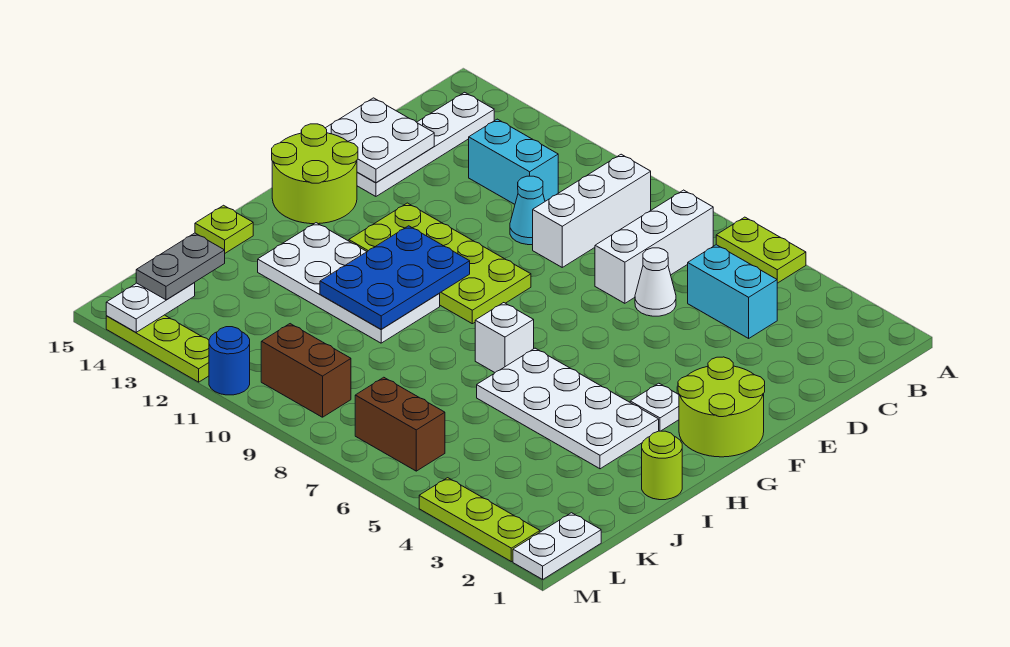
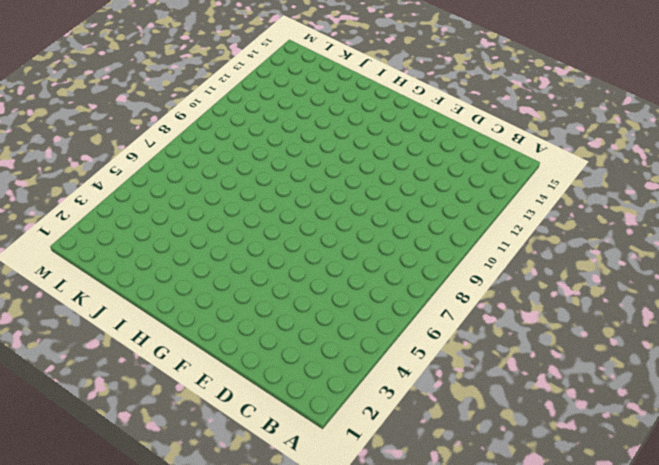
none -> lime 1x2 plate [716,217,806,283]
none -> white 1x3 brick [595,190,713,303]
none -> white 1x3 brick [533,154,651,267]

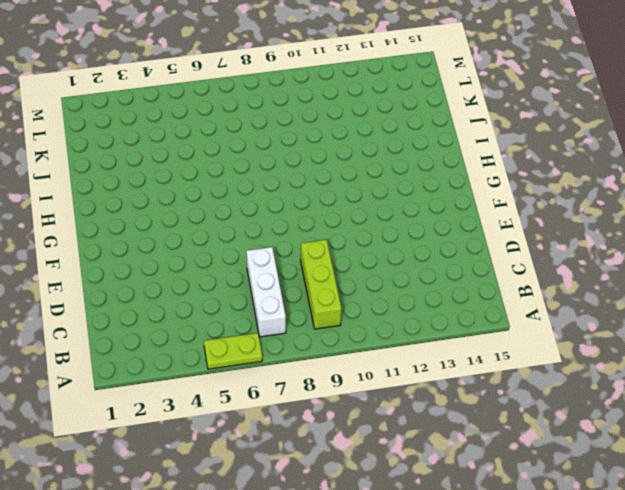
lime 1x3 brick [301,240,341,329] -> white 1x3 brick [533,154,651,267]
none -> white 1x4 plate [357,92,494,196]
none -> cyan 1x2 brick [688,245,777,338]
none -> cyan 1x2 brick [469,119,558,204]

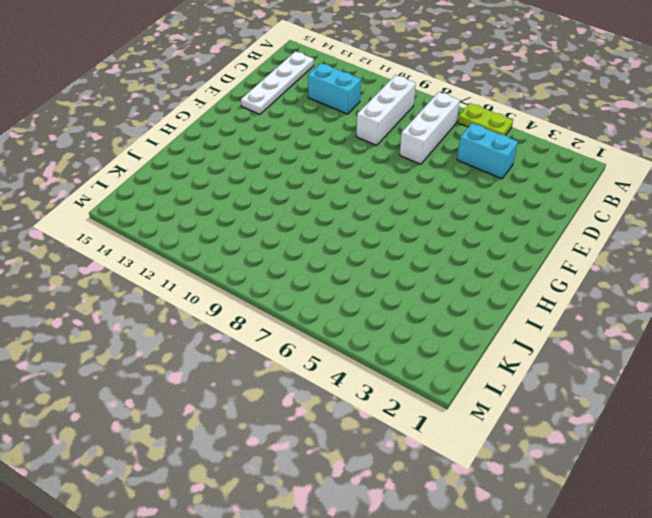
none -> white 1x1 cone [635,248,676,316]
none -> cyan 1x1 cone [510,176,545,245]
none -> lime 2x2 round brick [678,357,765,457]

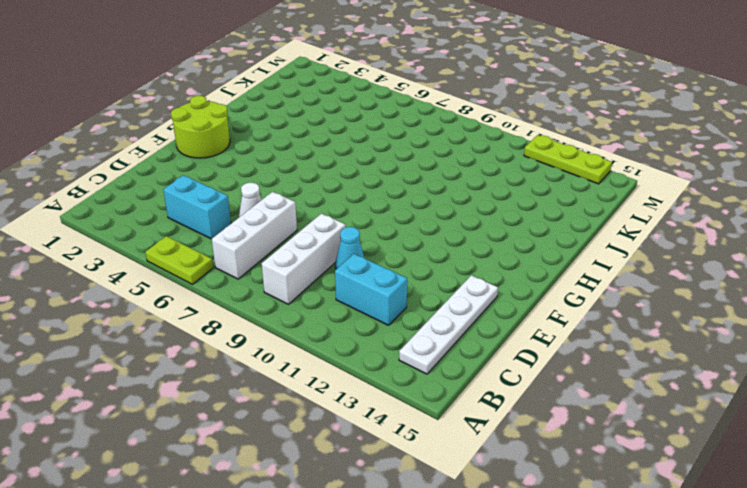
none -> lime 2x4 plate [349,203,531,324]
none -> lime 2x2 round brick [272,124,358,224]
none -> white 1x1 plate [630,383,679,431]

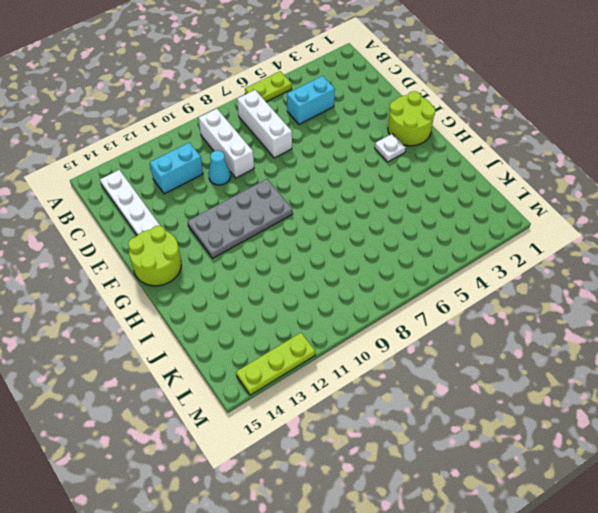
grey 2x4 plate [188,179,293,258] -> lime 2x4 plate [349,203,531,324]
none -> white 1x1 cone [635,248,676,316]
none -> white 2x4 plate [477,348,659,469]
none -> white 1x1 brick [475,303,534,372]

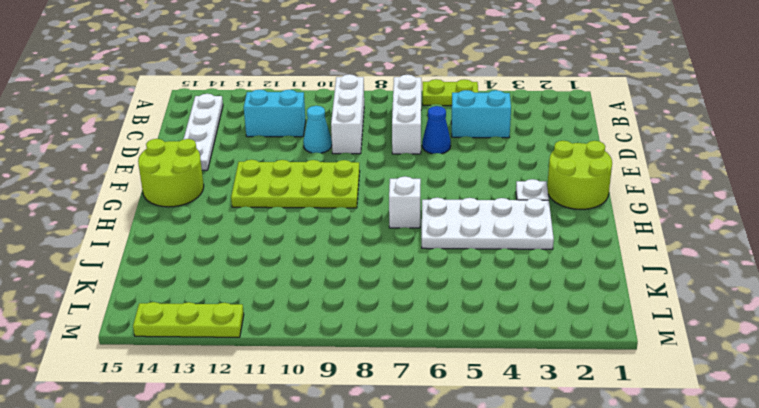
blue 1x1 cone [422,106,451,154] -> white 1x1 cone [635,248,676,316]
none -> white 2x4 plate [258,223,440,343]
none -> lime 1x1 round brick [642,431,682,500]
none -> lime 1x1 plate [195,205,253,253]

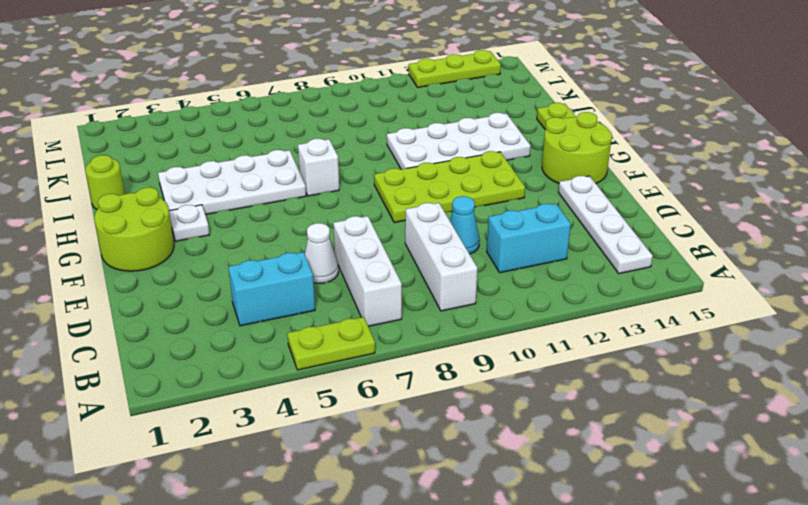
none -> white 1x2 plate [513,513,601,579]
none -> brown 1x2 brick [355,377,445,471]
none -> brown 1x2 brick [261,324,351,417]

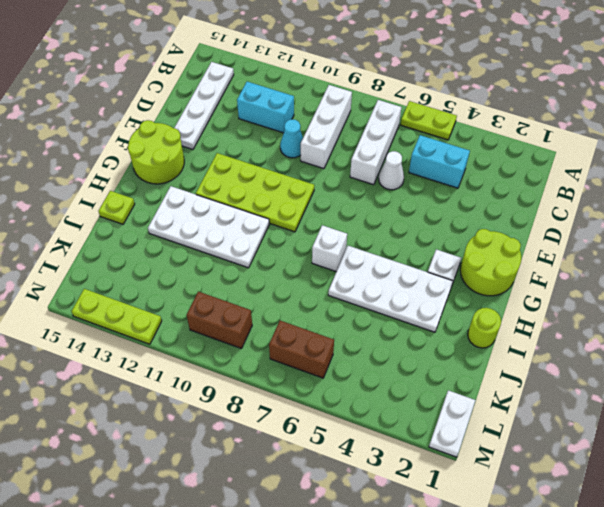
none -> lime 1x3 plate [419,478,540,562]
none -> blue 1x1 round brick [209,327,250,395]
none -> white 2x2 plate [326,98,434,183]

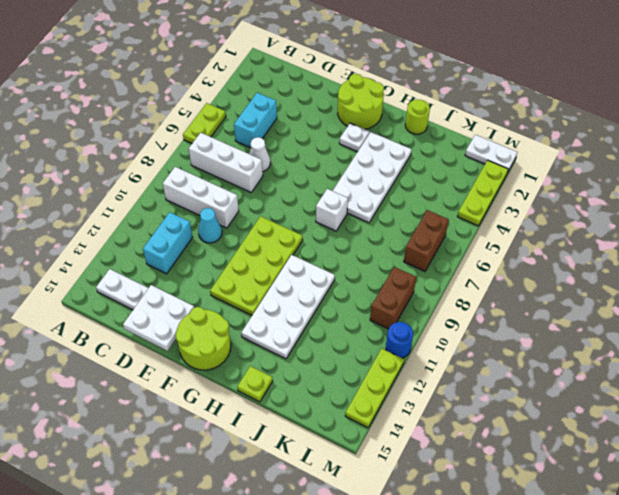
none -> blue 2x3 plate [320,226,470,329]
none -> white 1x2 plate [106,283,195,332]
none -> grey 1x2 plate [136,233,225,300]

